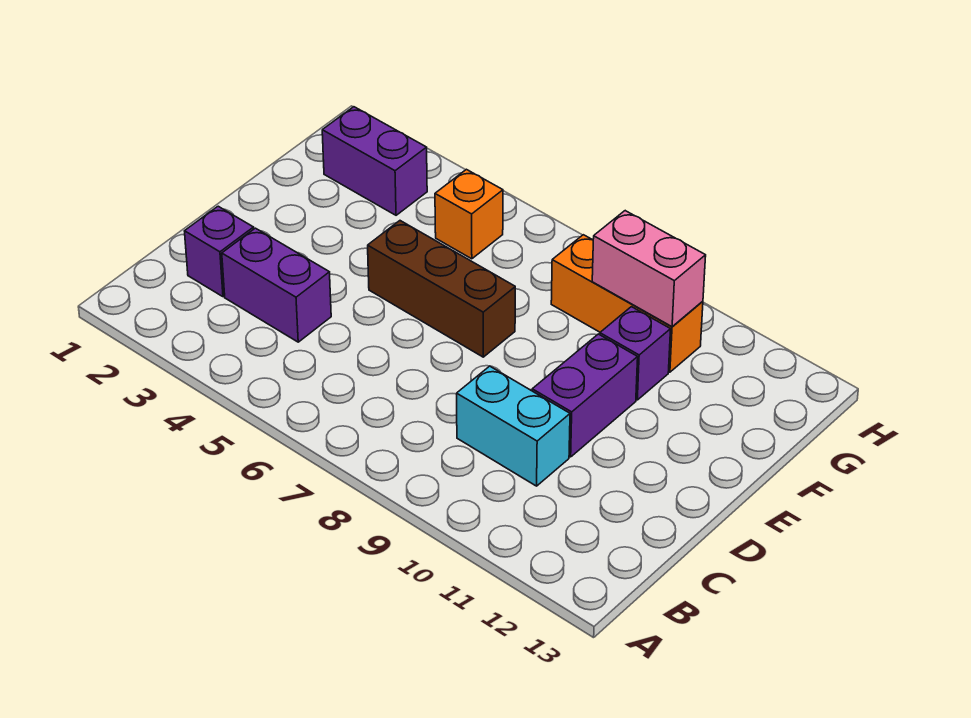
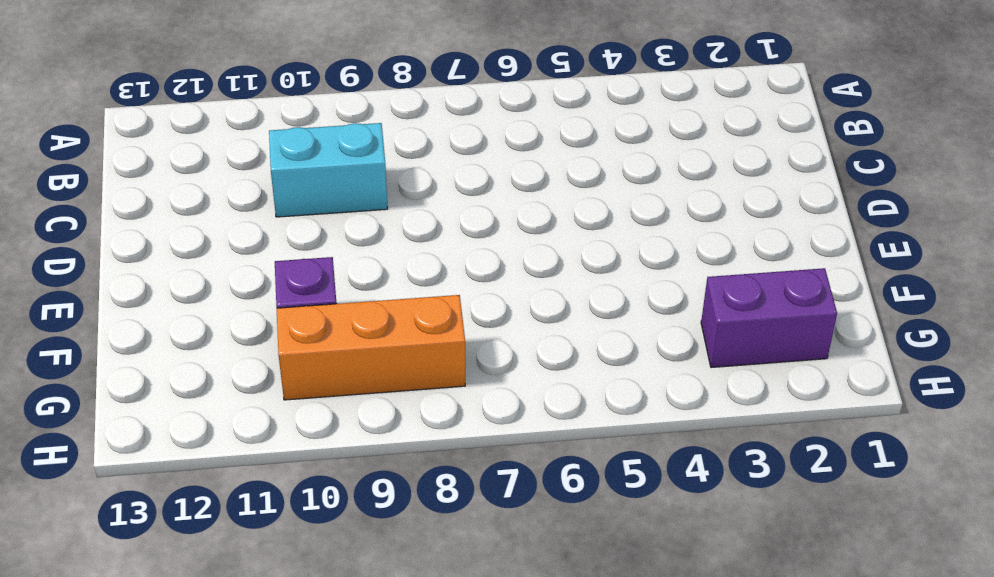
none -> purple 1x1 brick [185,206,254,297]
none -> purple 1x2 brick [222,228,331,342]

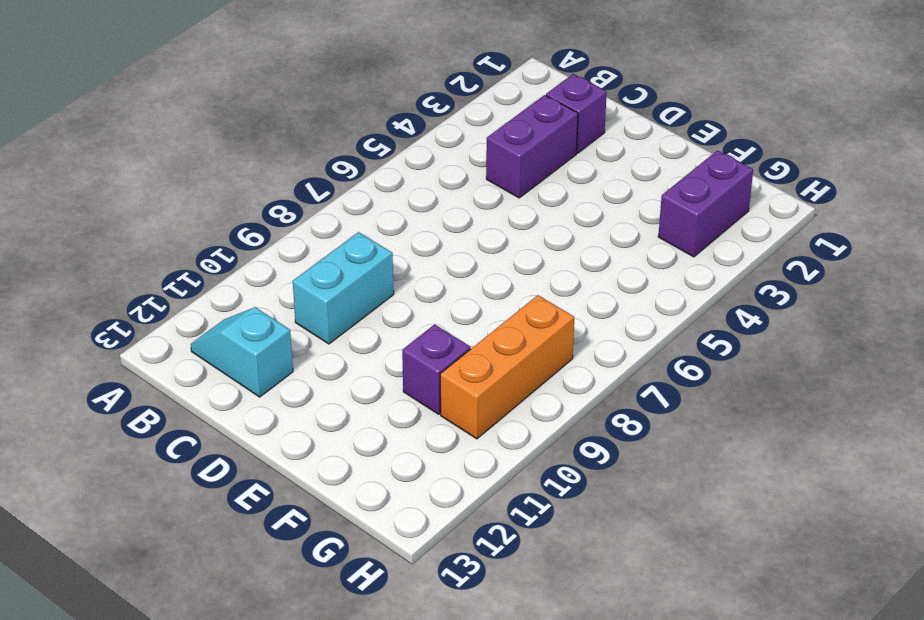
cyan 1x2 slope [191,307,293,397] -> none
none -> purple 1x2 brick [532,334,638,457]
none -> brown 1x3 brick [368,221,515,357]

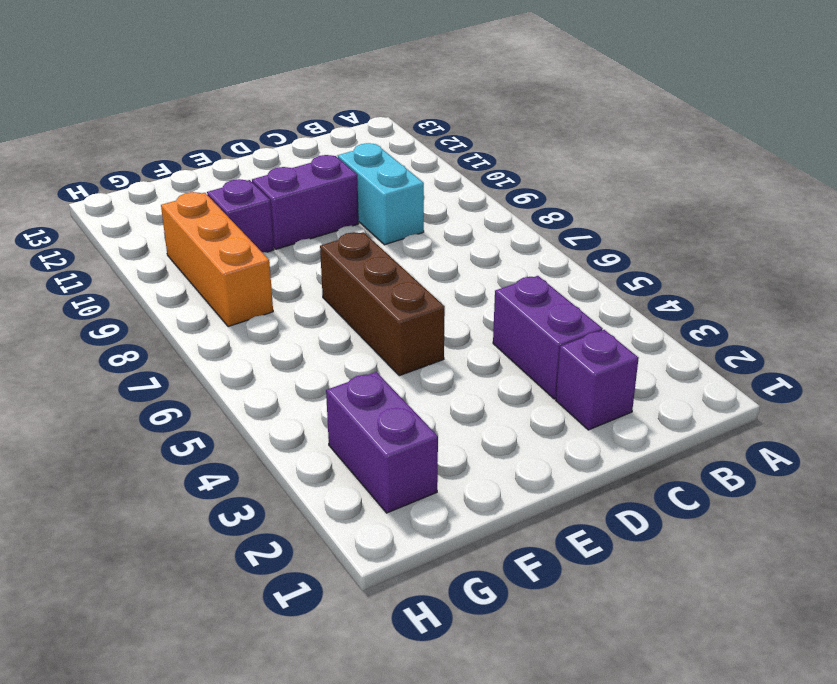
none -> orange 1x1 brick [435,169,503,259]
none -> pink 1x2 brick [592,211,706,327]

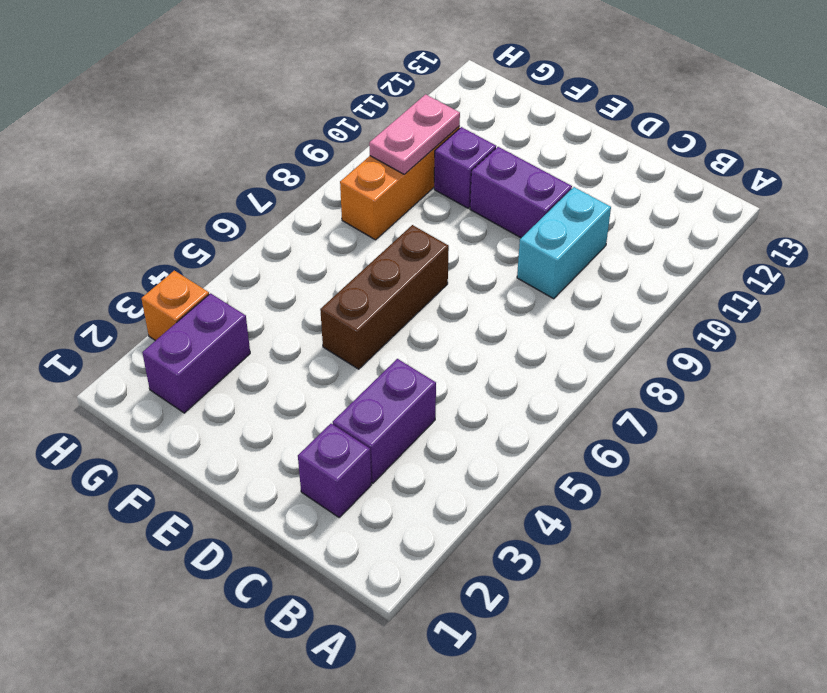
pink 1x2 plate [369,94,460,174] -> pink 1x2 brick [592,211,706,327]
orange 1x1 brick [141,271,209,341] -> orange 1x1 brick moved to [435,169,503,259]

